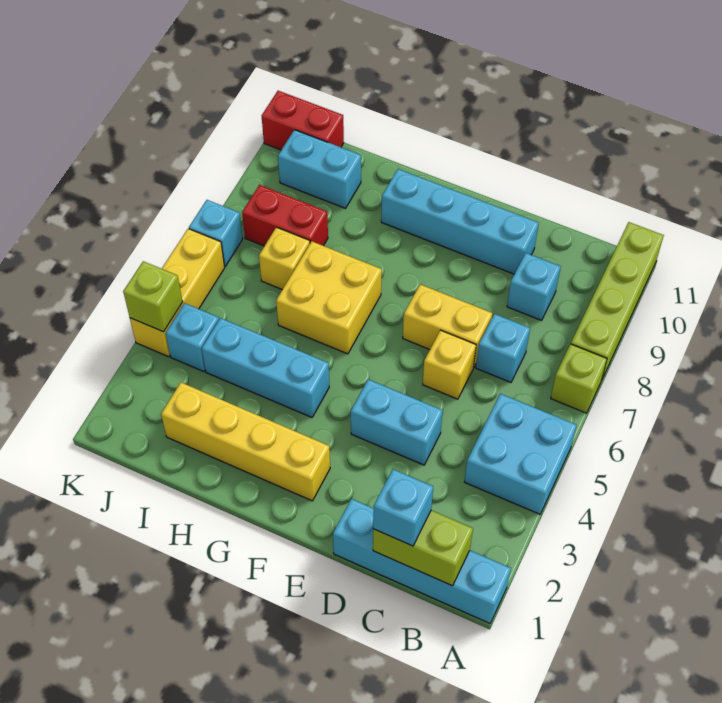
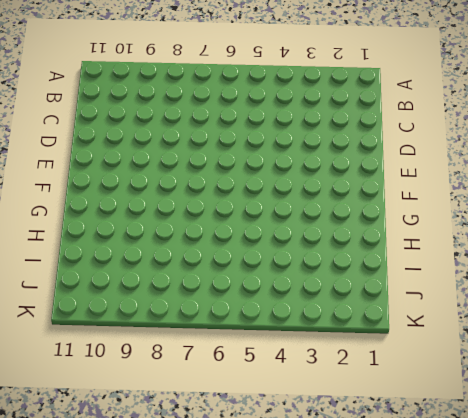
none -> cyan 1x4 brick [333,499,511,623]
none -> cyan 2x2 brick [464,394,577,514]
none -> lime 1x1 brick [551,344,607,413]

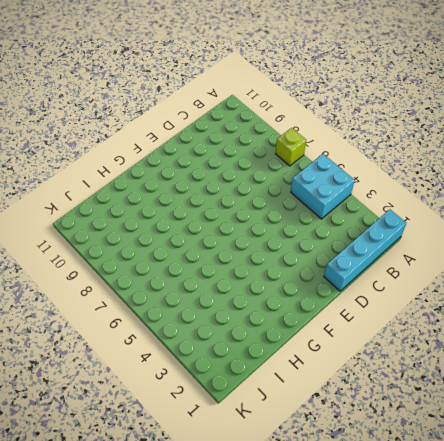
none -> lime 1x4 brick [571,222,664,381]
none -> cyan 1x1 brick [476,314,530,382]
none -> cyan 1x1 brick [507,253,561,320]

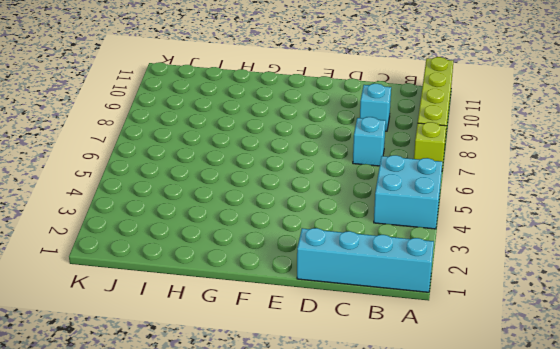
none -> cyan 1x2 brick [351,379,443,465]
none -> yellow 1x1 brick [423,330,476,399]
none -> yellow 1x2 brick [403,284,492,367]

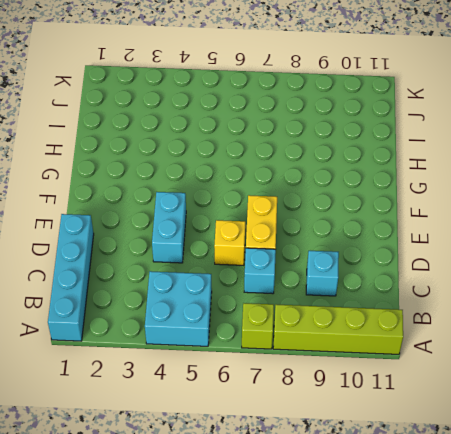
none -> cyan 1x4 brick [381,169,539,274]
none -> yellow 1x4 brick [161,383,330,501]
none -> cyan 1x3 brick [202,318,329,417]

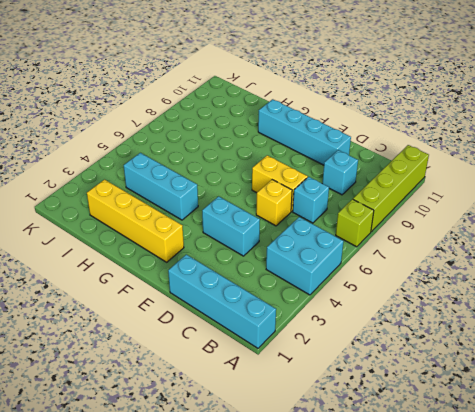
none -> yellow 2x2 brick [276,241,382,354]
none -> yellow 1x1 brick [259,227,310,290]
none -> red 1x2 brick [242,185,328,246]

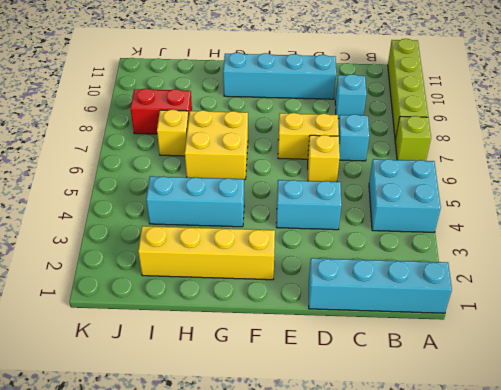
none -> cyan 1x2 brick [278,130,361,208]
none -> cyan 1x1 brick [166,303,219,372]
none -> red 1x2 brick [262,91,344,150]

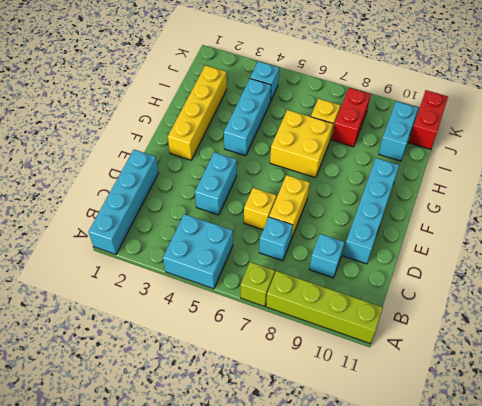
none -> yellow 1x3 brick [130,229,225,357]
none -> cyan 1x1 brick [189,200,243,266]
none -> lime 1x2 brick [373,510,473,586]

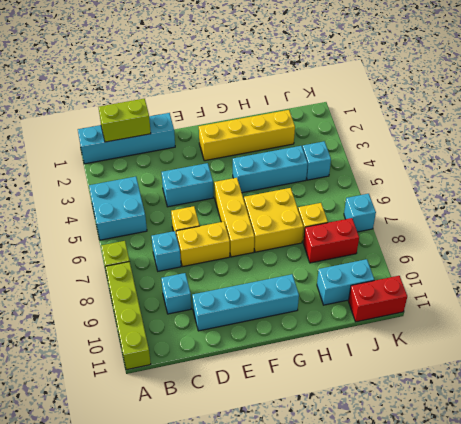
yellow 1x3 brick [214,178,255,257] -> yellow 1x3 brick moved to [130,229,225,357]
none -> lime 1x1 brick [123,261,182,332]
none -> cyan 1x1 brick [373,469,433,546]

